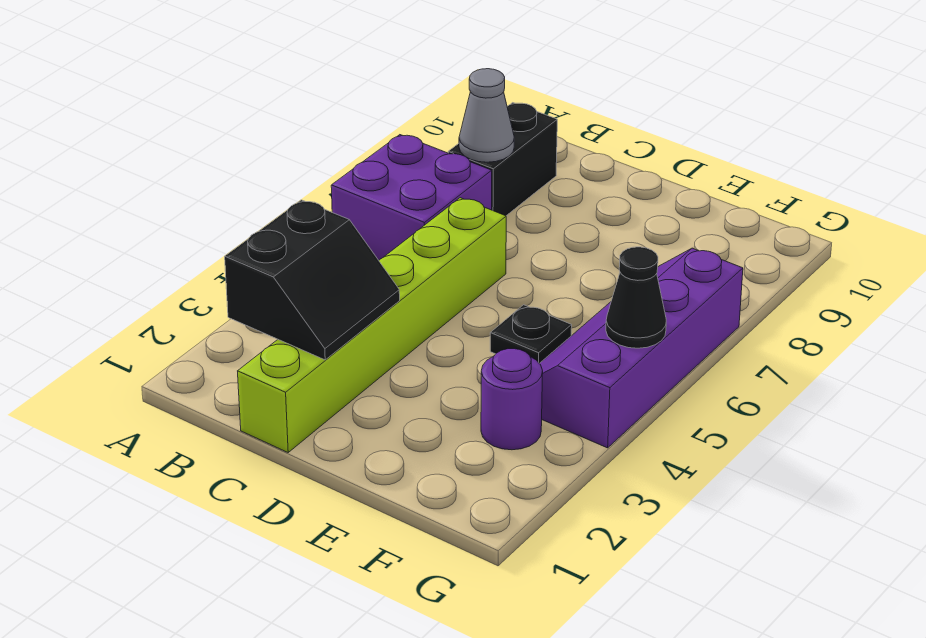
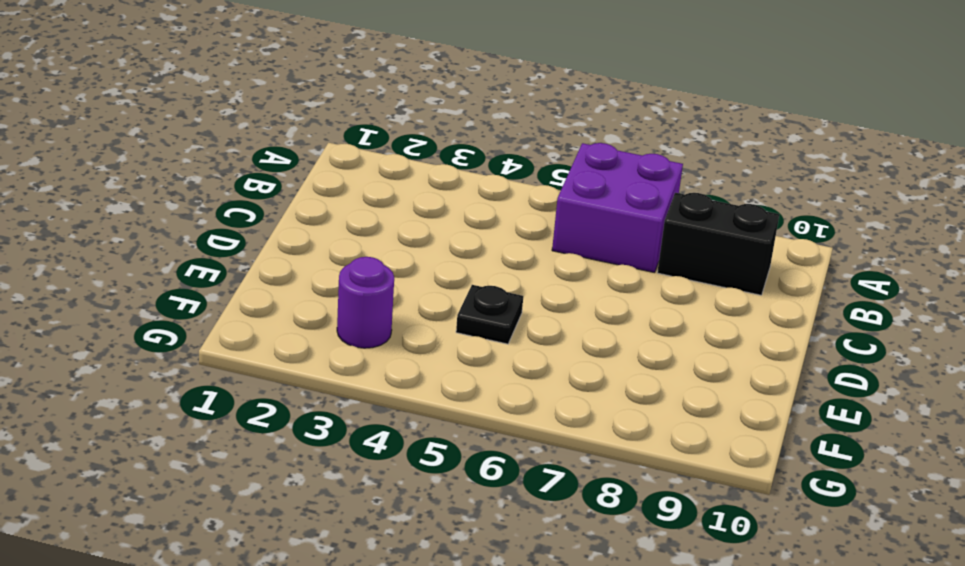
none -> lime 1x6 brick [238,198,506,452]
none -> purple 2x4 slope [539,248,743,448]

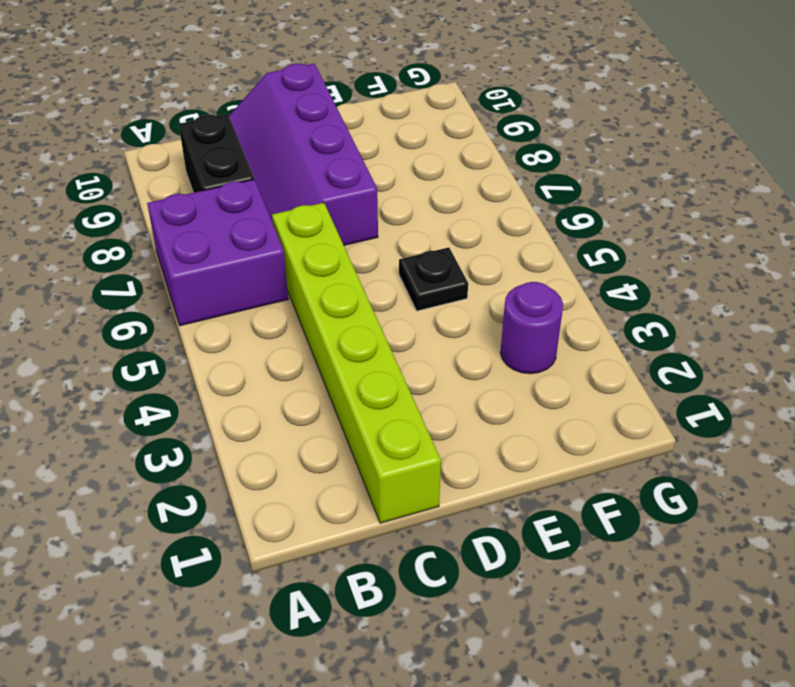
purple 2x4 slope [229,64,378,245] -> purple 2x4 slope moved to [539,248,743,448]
none -> black 2x2 slope [225,200,400,360]
none -> grey 1x1 cone [459,69,514,162]

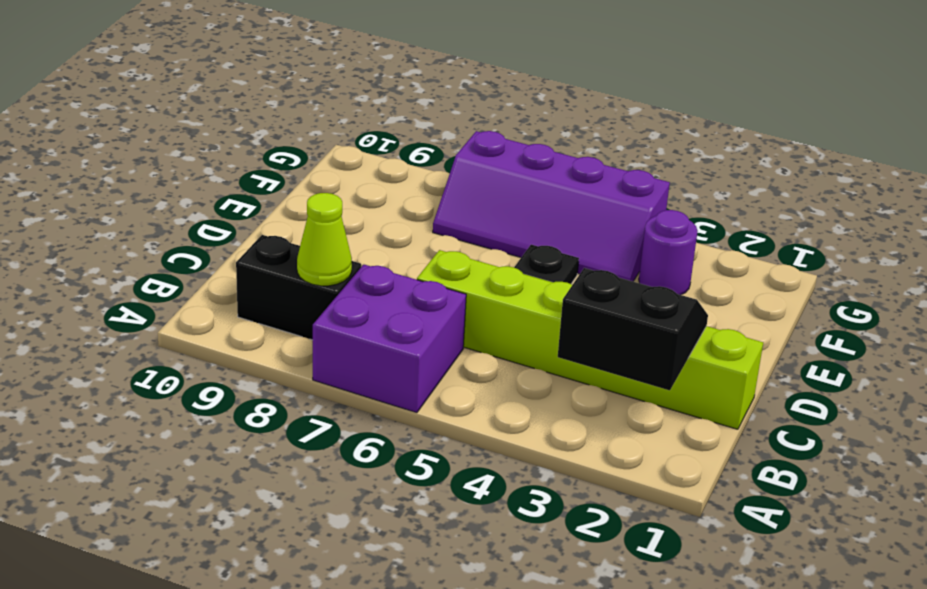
lime 1x1 cone [297,193,352,286] -> grey 1x1 cone [459,69,514,162]
none -> black 1x1 cone [606,247,666,348]

